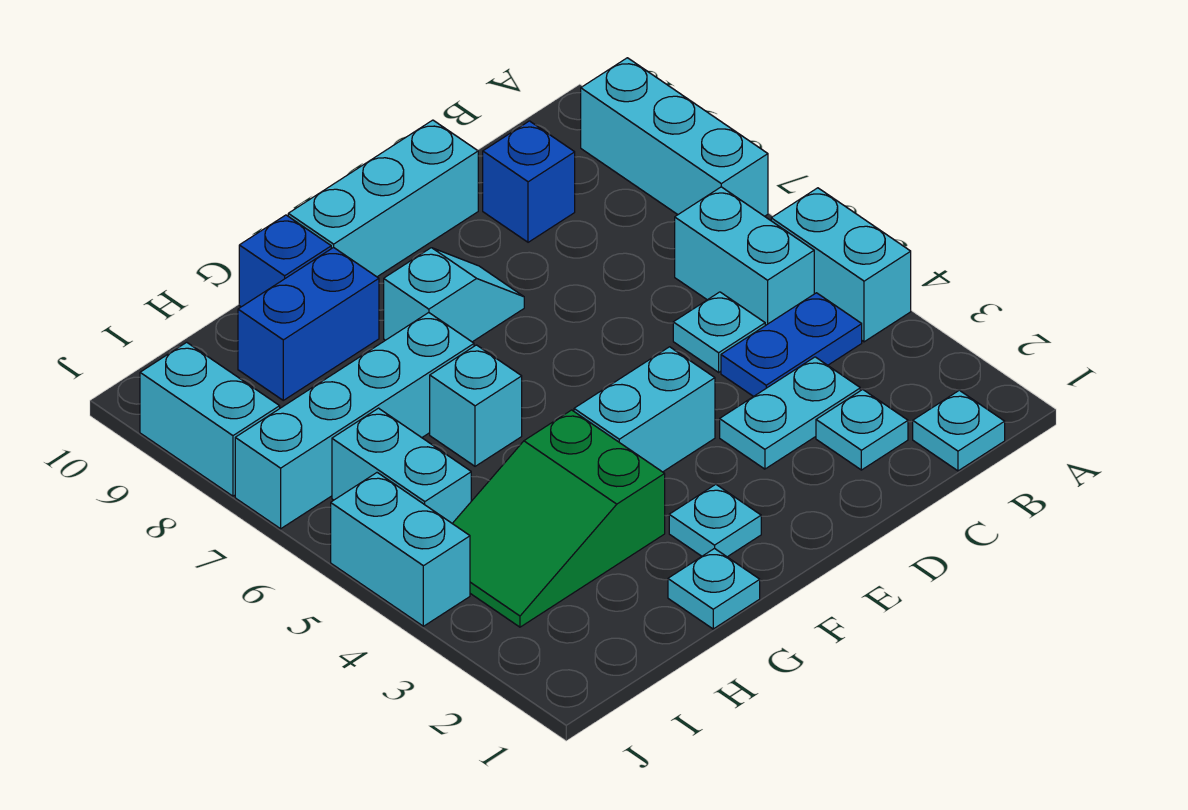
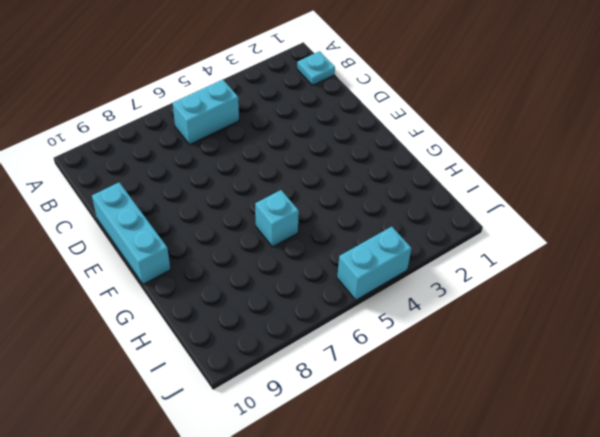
none -> cyan 1x2 brick [771,188,911,342]
none -> cyan 1x3 brick [581,58,768,216]
none -> blue 1x2 plate [721,293,862,396]

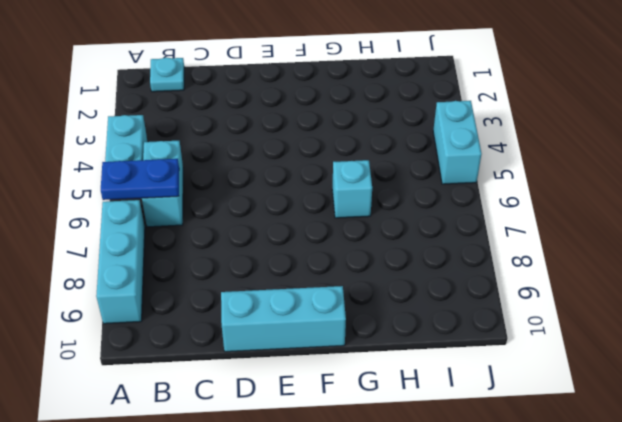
blue 1x2 plate [101,159,179,200] -> blue 1x2 plate moved to [721,293,862,396]
none -> cyan 1x1 plate [816,390,908,470]
none -> cyan 1x2 plate [720,357,860,469]
none -> cyan 1x1 plate [673,292,765,372]

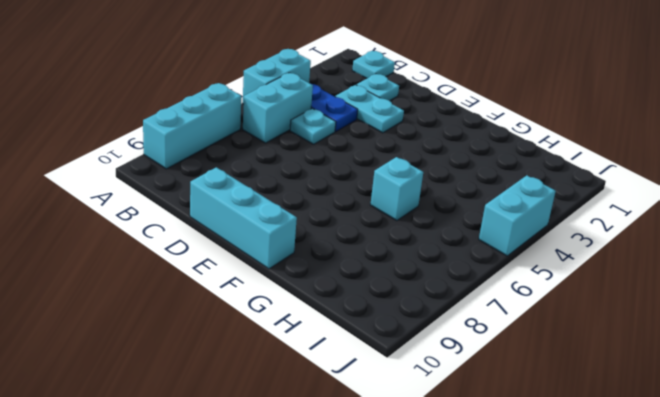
none -> blue 1x1 brick [483,121,575,242]
none -> cyan 1x2 brick [574,347,715,472]
none -> cyan 1x2 slope [384,248,524,342]

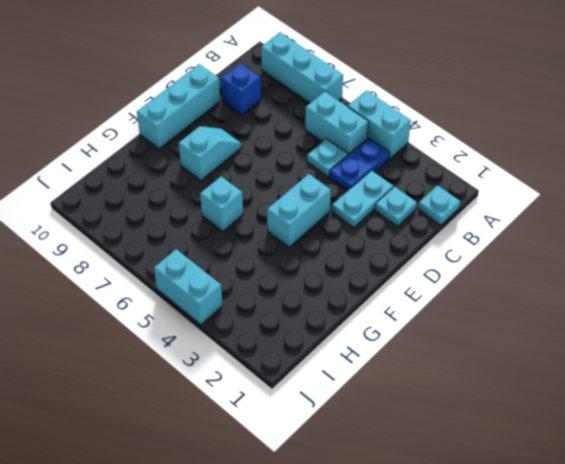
none -> cyan 1x1 plate [669,484,761,557]
none -> cyan 1x1 plate [668,548,760,629]
none -> green 2x3 slope [452,410,665,627]

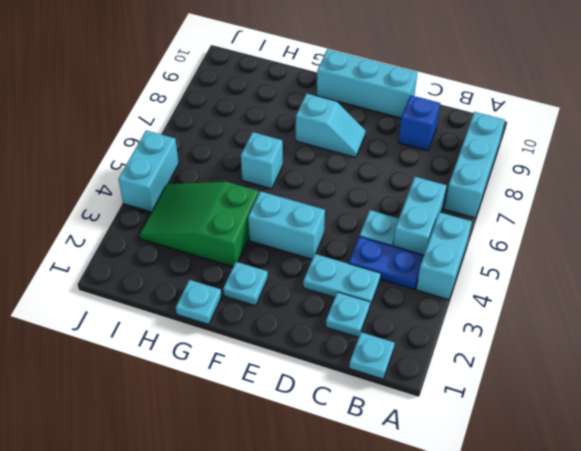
none -> cyan 1x4 brick [235,313,474,529]
none -> blue 1x2 brick [238,247,379,400]
none -> blue 1x1 brick [239,215,331,307]

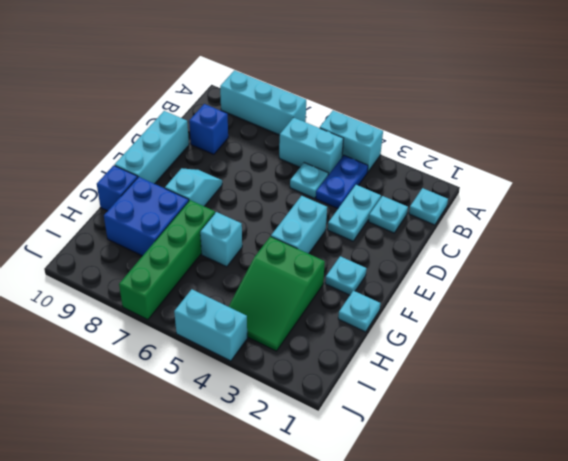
green 1x4 brick [119,200,215,320] -> cyan 1x4 brick [235,313,474,529]
blue 2x2 brick [104,177,189,256] -> blue 1x2 brick [238,247,379,400]
none -> cyan 1x2 brick [332,408,471,523]
none -> cyan 1x2 brick [140,342,280,496]

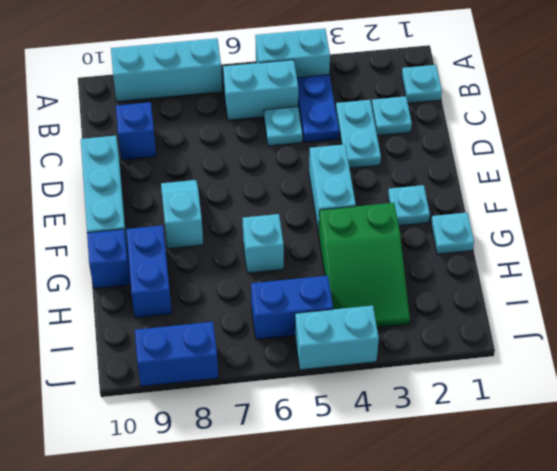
blue 1x2 brick [251,276,333,339] -> cyan 1x2 brick [332,408,471,523]
blue 1x2 brick [135,322,218,386] -> cyan 1x2 brick [140,342,280,496]
none -> cyan 1x4 brick [235,313,474,529]

